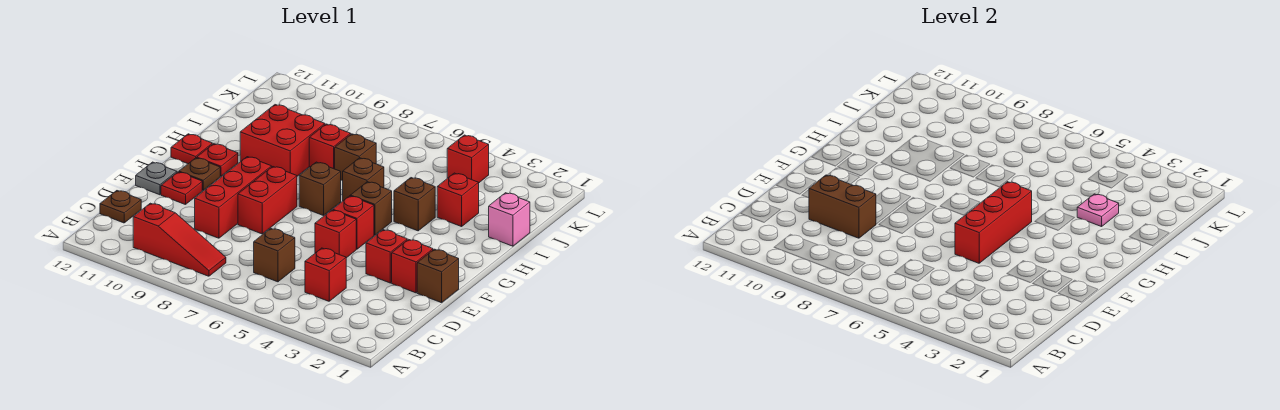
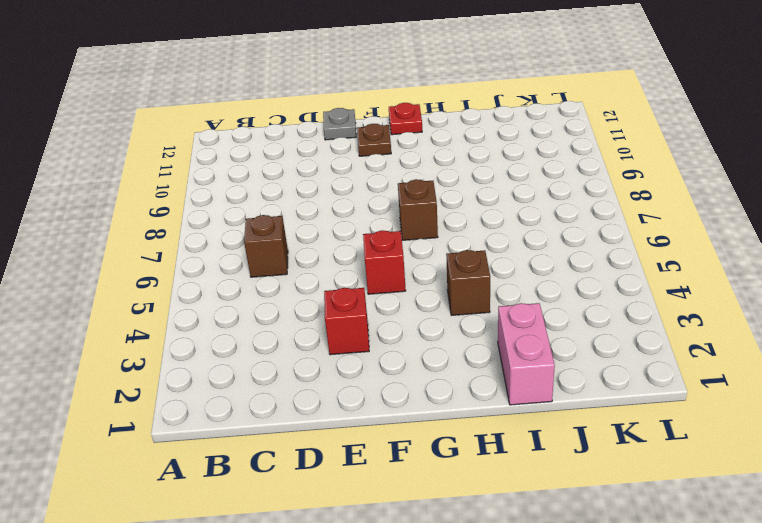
pink 1x2 brick [498,303,555,405] -> pink 1x1 brick [489,193,530,246]
none -> red 1x3 slope [133,203,226,276]
none -> red 1x1 brick [305,248,346,301]
none -> brown 1x1 plate [100,191,141,223]

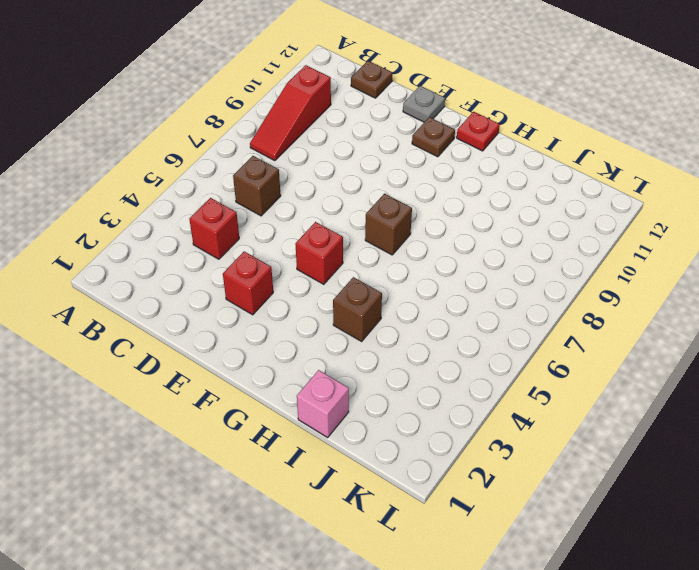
none -> red 1x3 brick [195,157,272,238]
none -> brown 1x1 brick [417,249,459,303]
none -> red 1x1 brick [392,239,433,293]

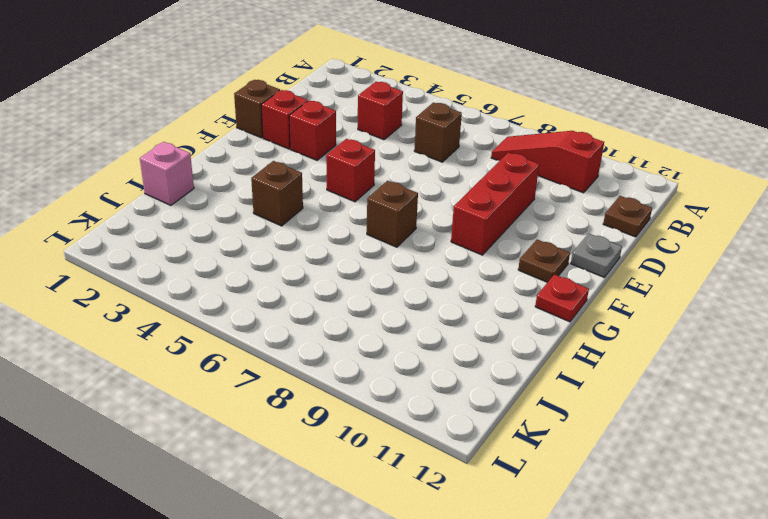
none -> red 1x1 brick [315,210,356,258]
none -> red 1x2 brick [238,167,297,234]
none -> red 1x1 plate [161,172,202,205]

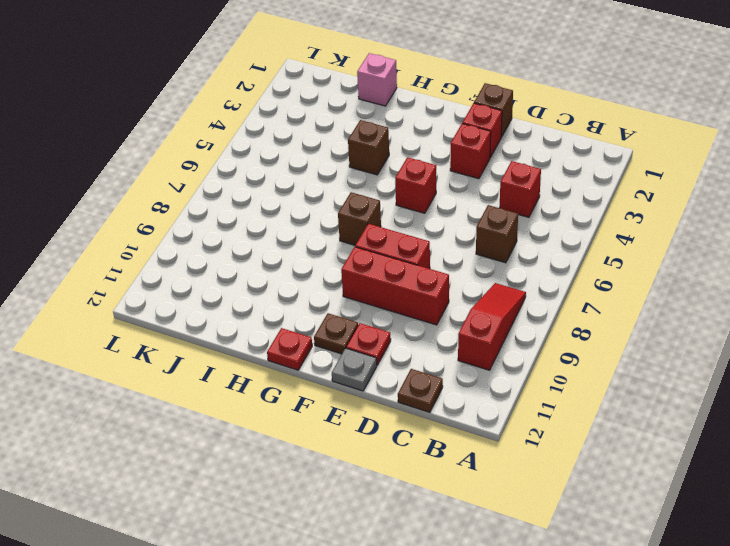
none -> red 1x1 brick [315,210,356,258]
none -> brown 1x1 brick [350,182,392,235]
none -> red 1x1 plate [197,144,238,176]

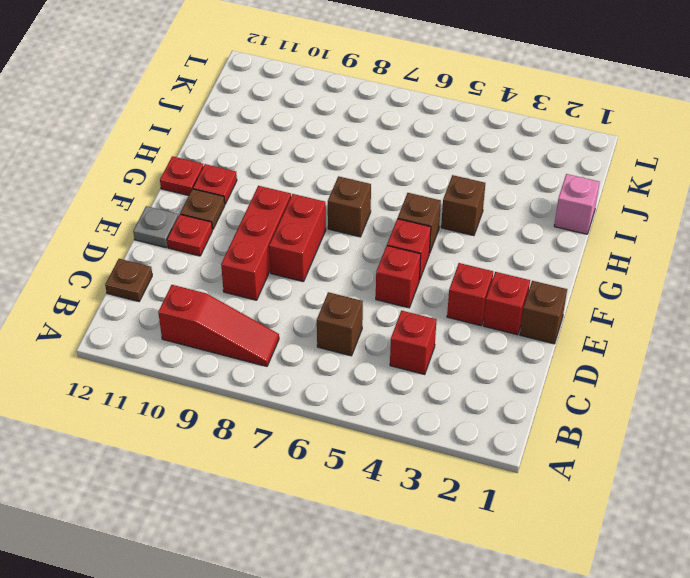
none -> brown 1x1 brick [343,158,384,201]
none -> red 2x2 brick [240,105,325,176]
none -> red 1x1 brick [437,173,479,227]

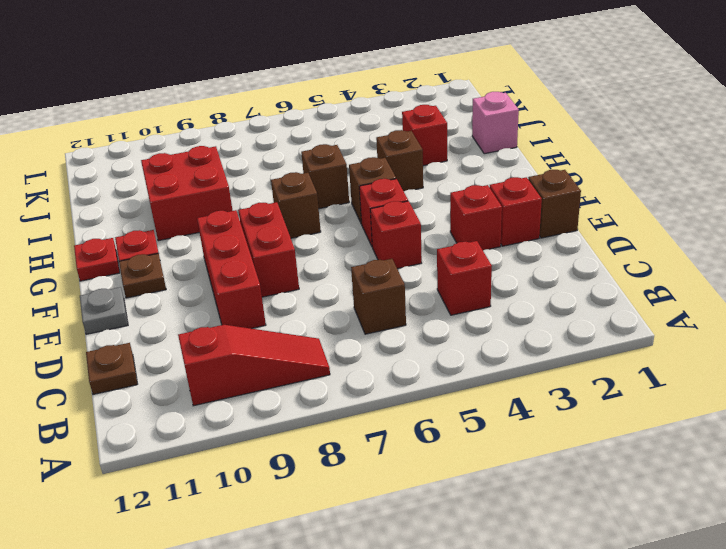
none -> red 1x1 plate [161,172,202,205]
none -> brown 1x1 brick [335,134,376,181]
none -> red 1x1 brick [309,124,351,169]

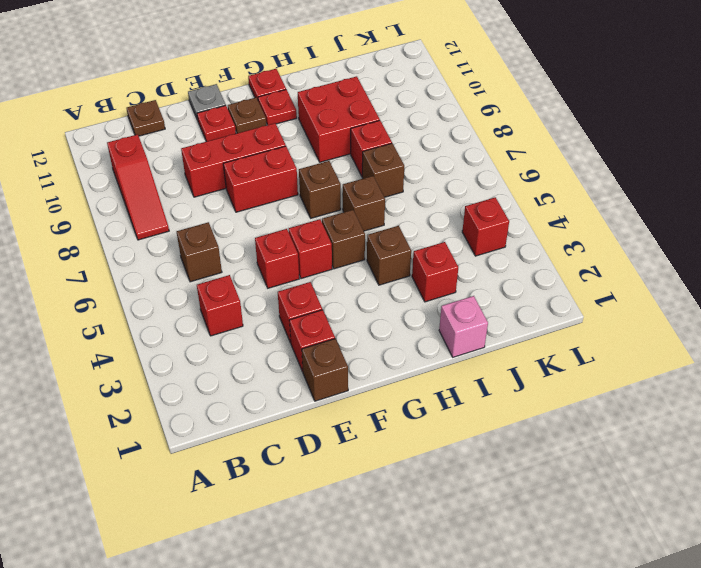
none -> brown 1x2 brick [809,175,876,238]
none -> red 1x3 brick [955,182,1032,263]
none -> pink 1x1 plate [1077,194,1119,227]

